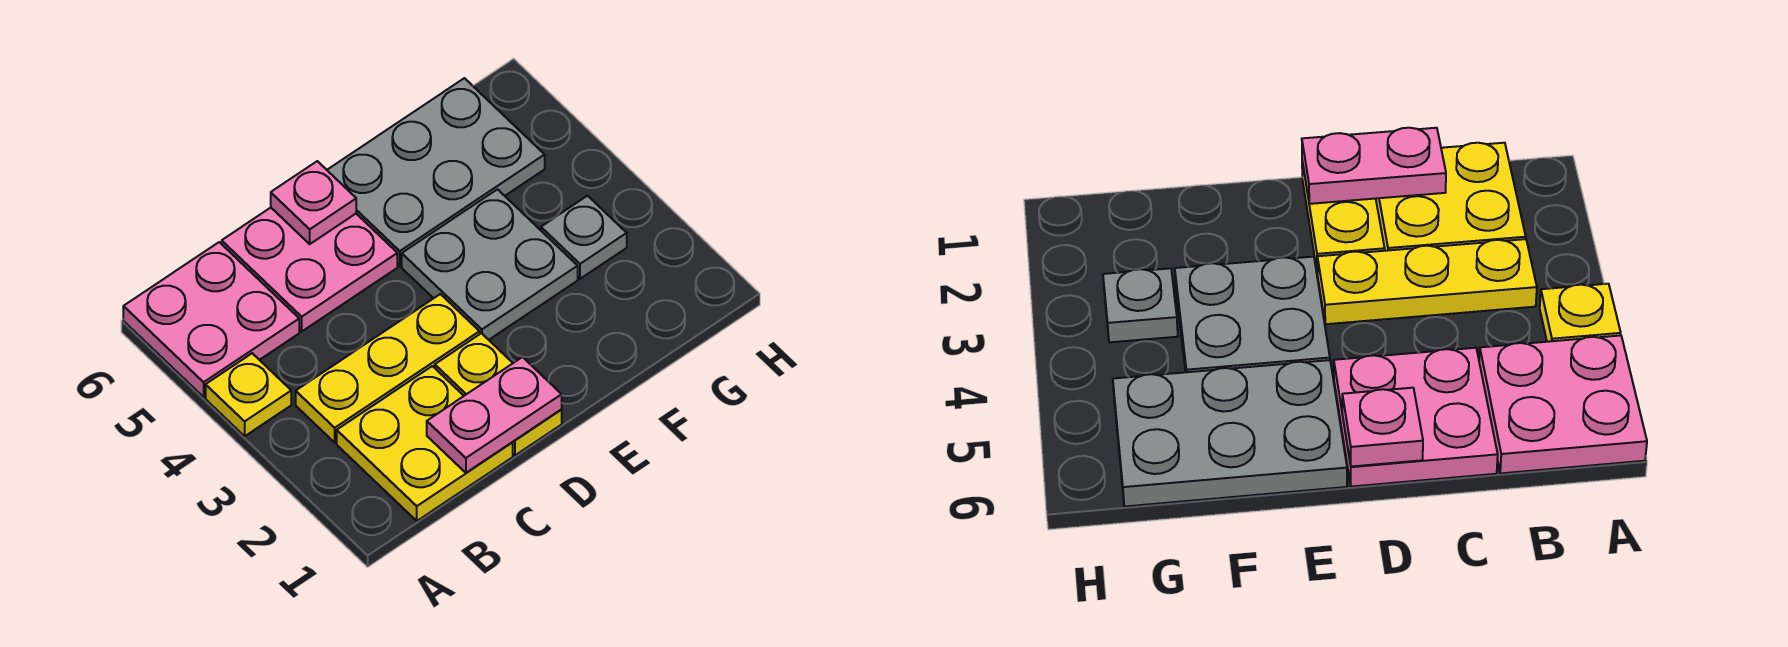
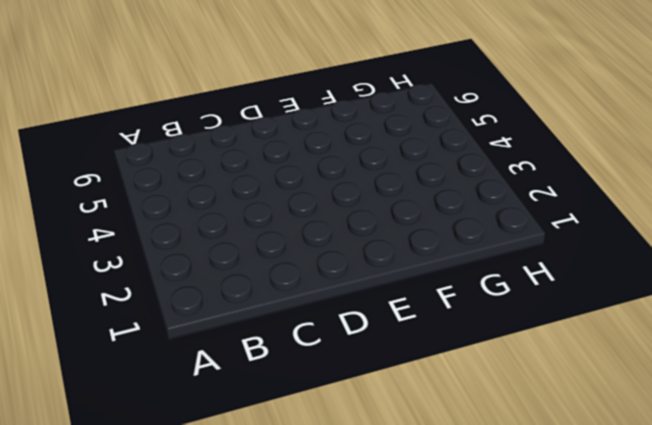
none -> yellow 1x1 plate [206,353,291,436]
none -> pink 2x2 plate [123,242,299,397]

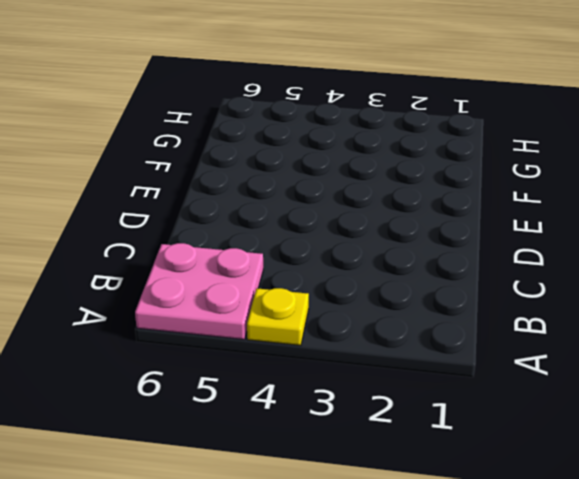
none -> yellow 2x2 plate [337,366,513,521]
none -> yellow 1x3 plate [296,294,480,443]

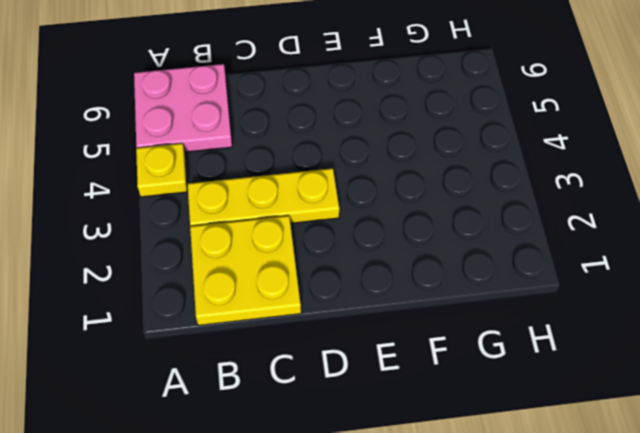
none -> pink 2x2 plate [222,208,397,331]
none -> yellow 1x2 plate [435,333,562,455]

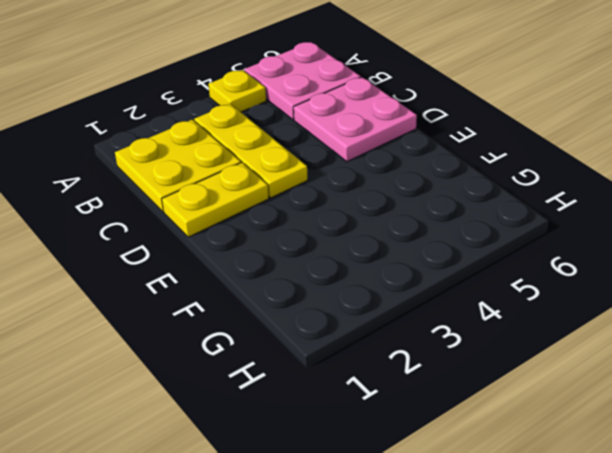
none -> grey 2x2 plate [402,189,578,340]
none -> grey 2x3 plate [327,78,545,266]

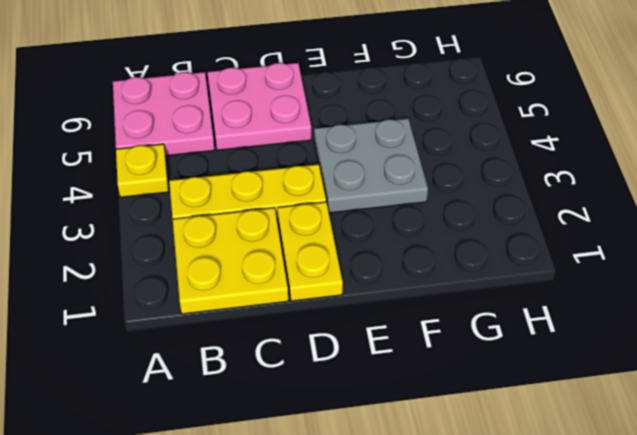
none -> grey 2x3 plate [327,78,545,266]
none -> grey 1x1 plate [541,196,627,279]

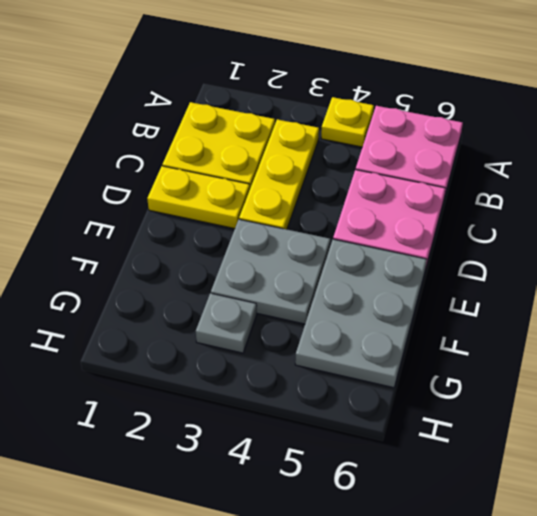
none -> pink 1x2 plate [427,357,562,473]
none -> pink 1x1 plate [271,161,356,244]

